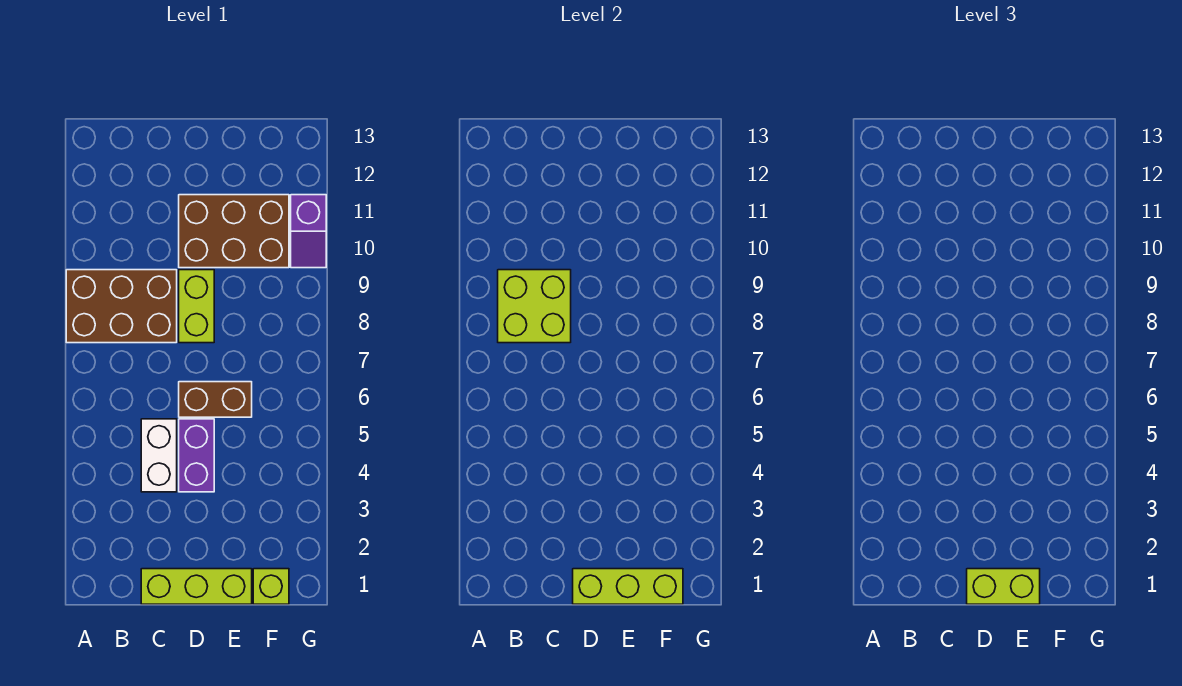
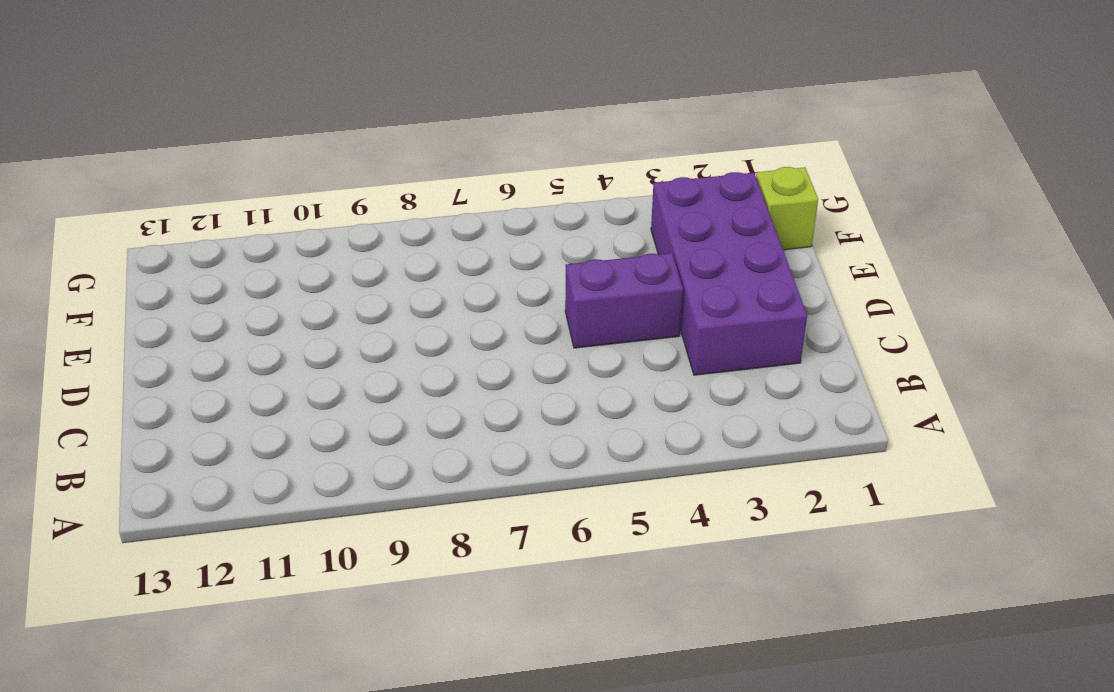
purple 2x4 brick [651,172,807,375] -> none
none -> brown 2x3 brick [66,270,177,343]
none -> lime 1x3 brick [141,569,252,604]
none -> white 1x2 brick [141,419,177,492]

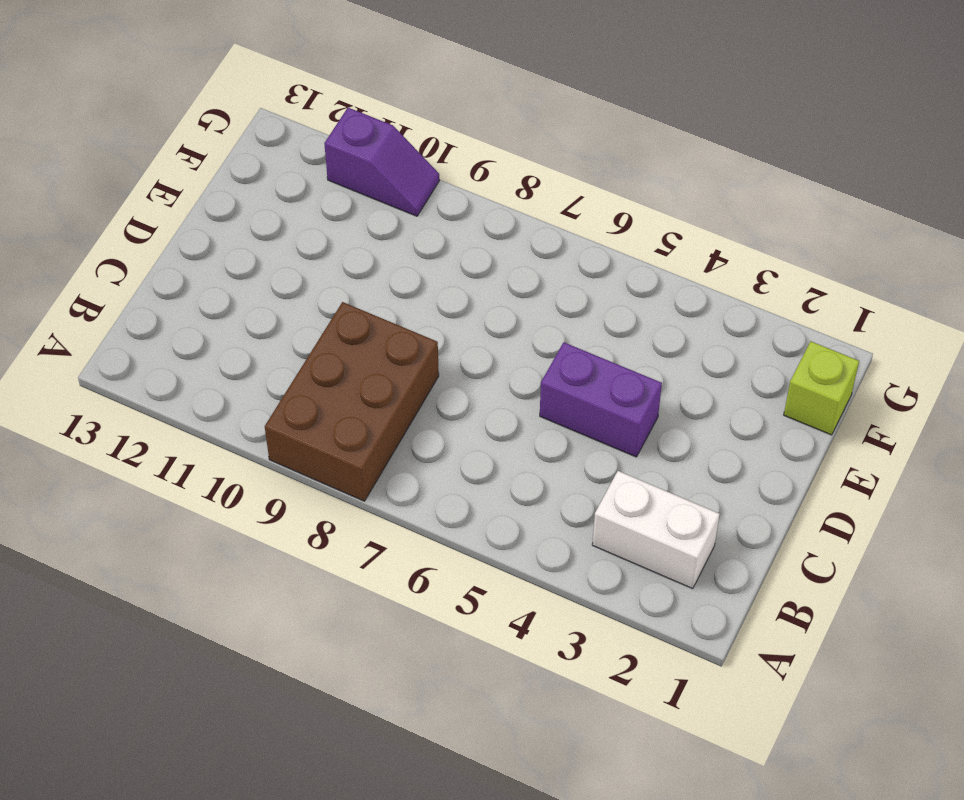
white 1x2 brick [592,471,720,589] -> white 1x2 brick moved to [141,419,177,492]
none -> lime 1x3 brick [141,569,252,604]
none -> brown 1x2 brick [179,382,252,417]
none -> lime 1x2 brick [179,270,214,343]

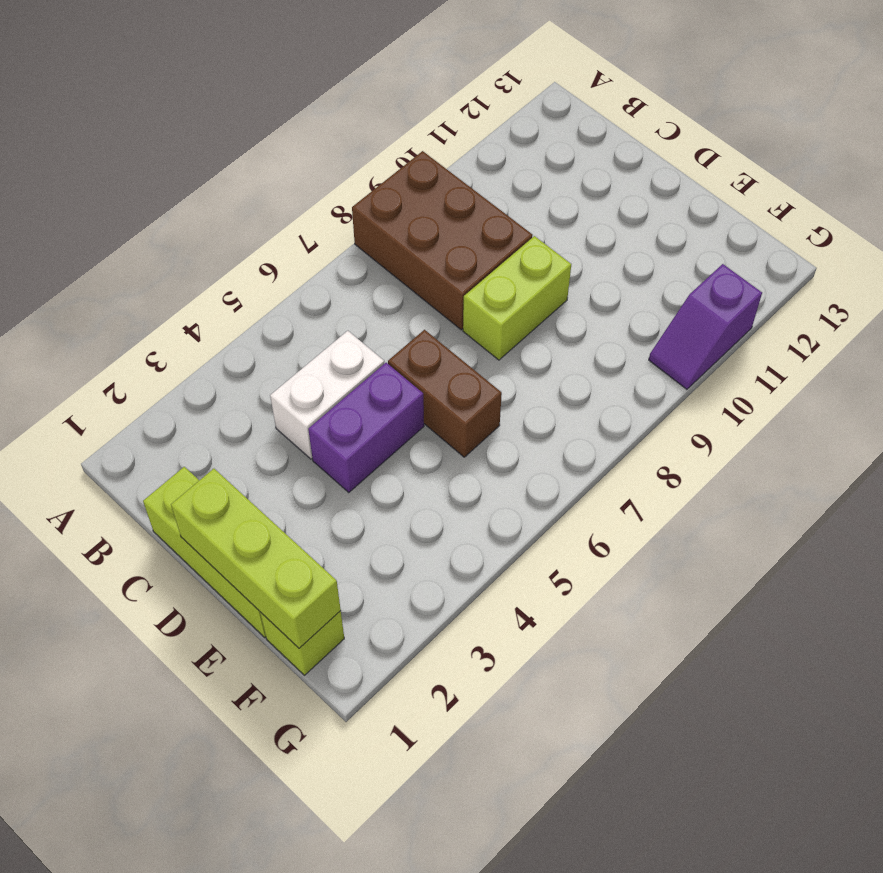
none -> brown 2x3 brick [179,195,289,268]
none -> lime 2x2 brick [498,270,571,343]
none -> lime 1x2 brick [967,569,1040,604]

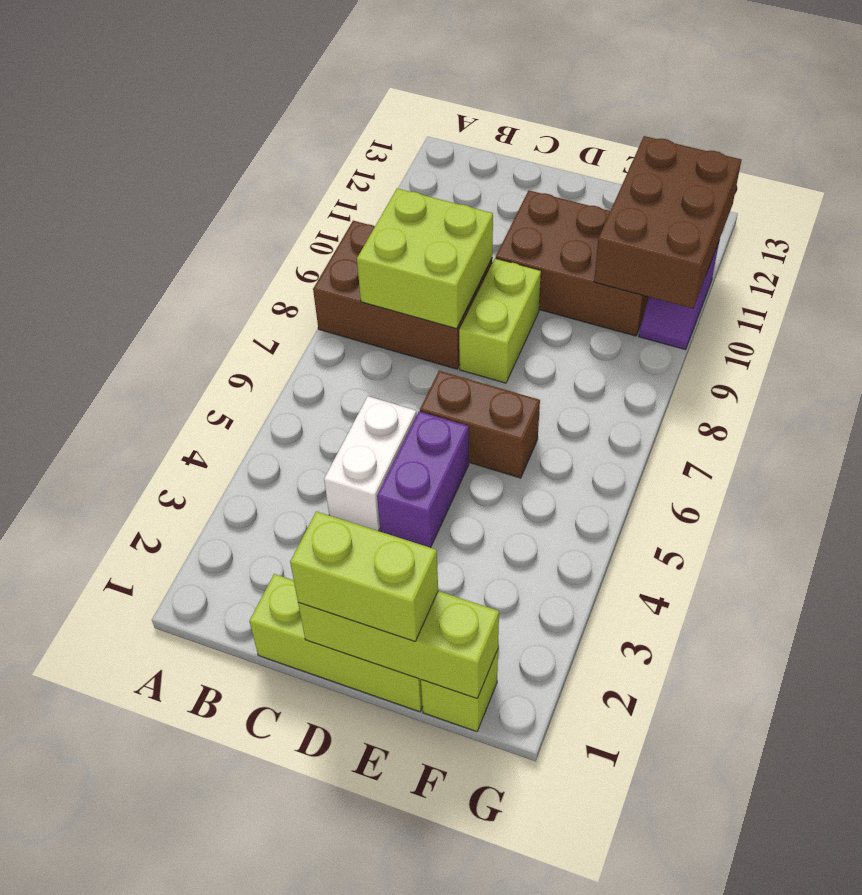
brown 2x3 brick [594,136,741,308] -> none

